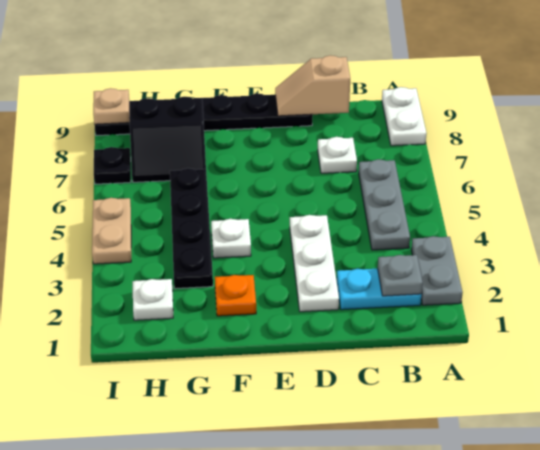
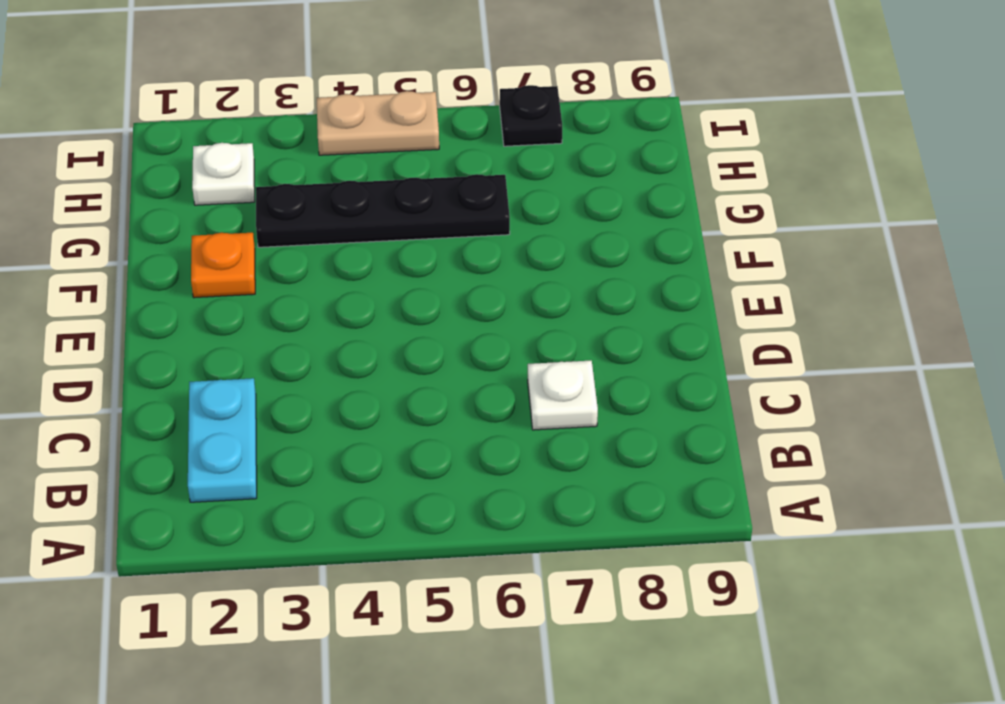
none -> grey 1x2 plate [411,236,463,305]
none -> white 1x2 plate [382,87,427,146]
none -> grey 1x3 plate [359,159,410,250]

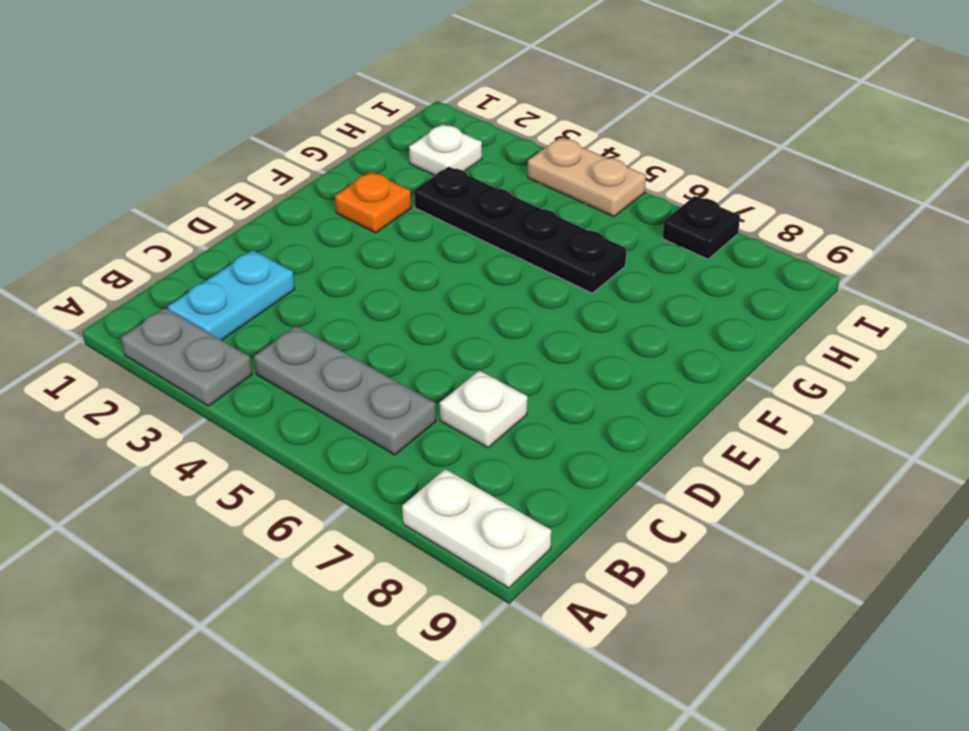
none -> white 1x3 plate [290,215,339,312]
none -> black 1x6 plate [95,93,313,136]
none -> white 1x1 plate [211,219,251,258]

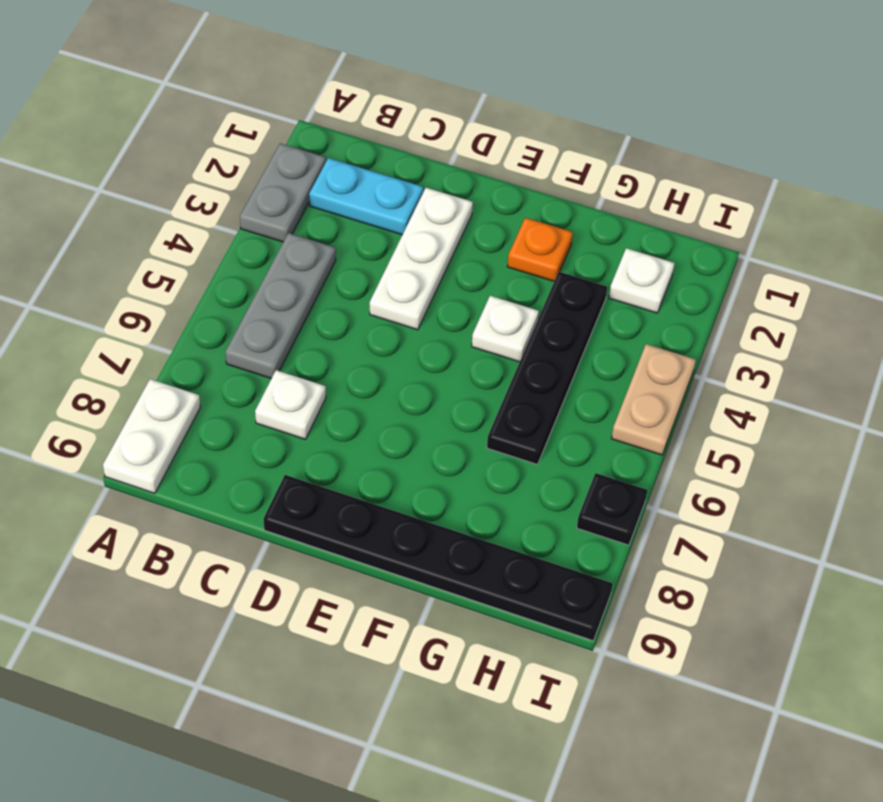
none -> black 2x2 slope [129,97,206,182]
none -> grey 1x1 plate [378,255,423,296]
none -> tan 1x2 slope [275,55,350,116]

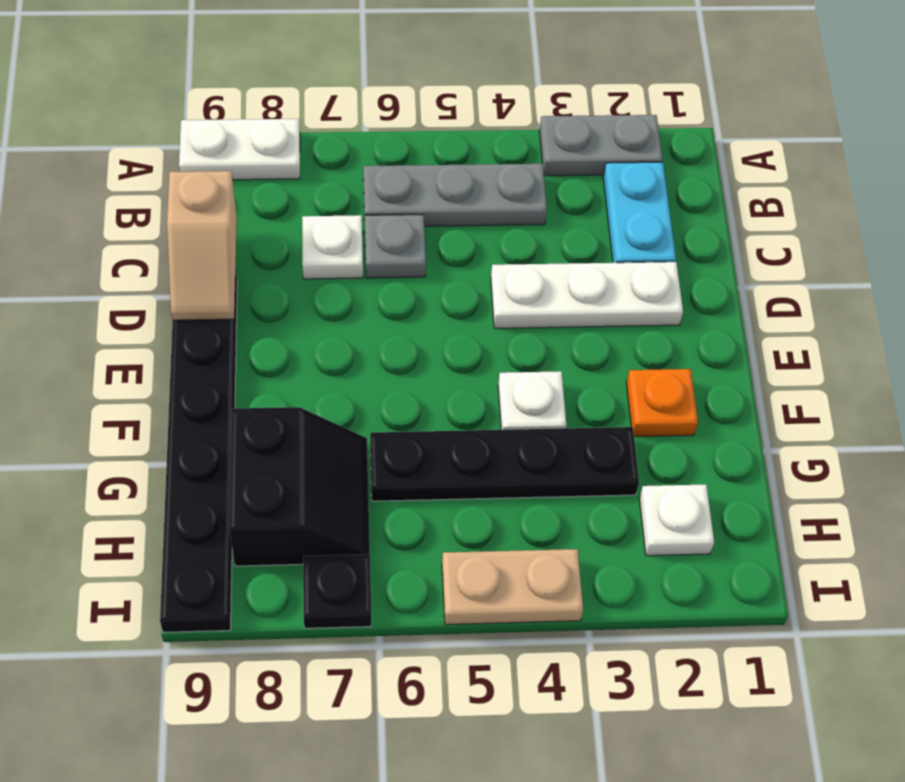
grey 1x1 plate [365,215,426,278] -> grey 1x1 plate moved to [378,255,423,296]
none -> tan 1x1 plate [93,88,130,124]

